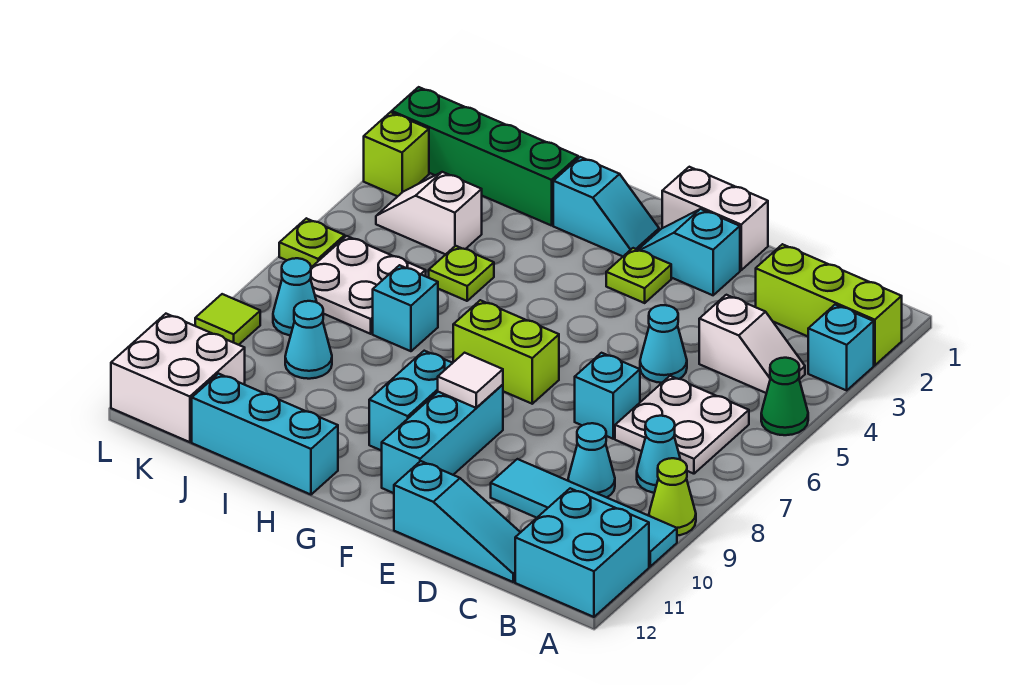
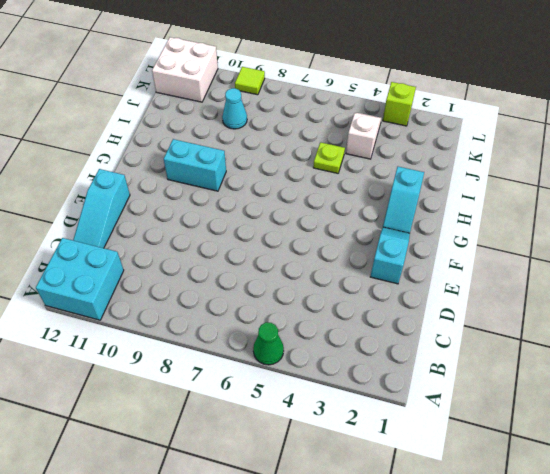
none -> lime 1x3 brick [756,244,902,365]
none -> cyan 1x1 brick [808,305,874,390]
none -> lime 1x1 cone [649,458,696,535]
none -> cyan 1x4 tile [491,459,677,567]

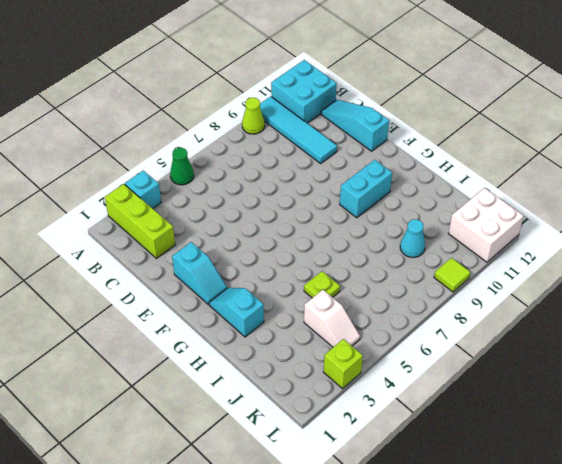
none -> white 1x2 slope [699,295,805,393]
none -> white 2x2 plate [615,376,749,474]
none -> cyan 1x1 cone [637,416,681,493]
none -> cyan 1x1 cone [568,423,615,498]

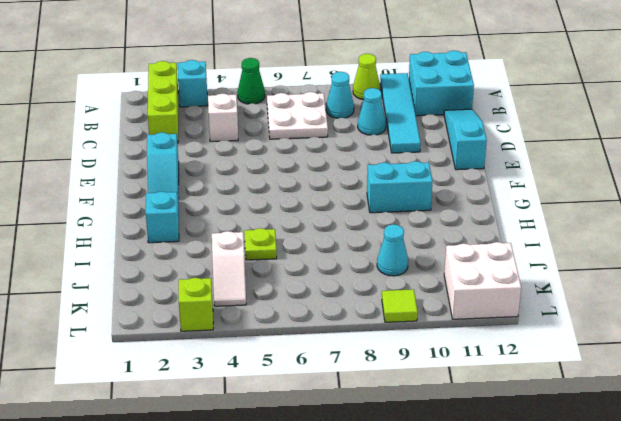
none -> cyan 1x1 cone [640,305,687,383]
none -> cyan 1x1 brick [575,353,640,439]
none -> white 1x2 brick [662,167,768,270]
none -> lime 1x1 plate [606,248,671,303]

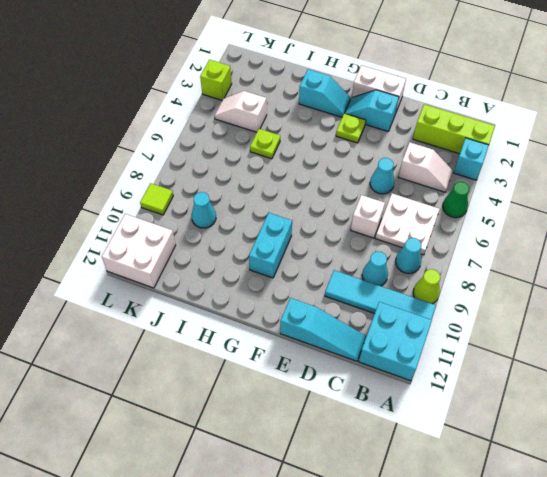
white 1x1 brick [351,195,385,238] -> cyan 1x1 brick [575,353,640,439]
none -> lime 1x2 brick [453,300,559,404]
none -> cyan 1x3 brick [382,385,503,493]
none -> cyan 1x3 brick [192,374,338,495]
none -> green 1x4 brick [392,87,578,226]

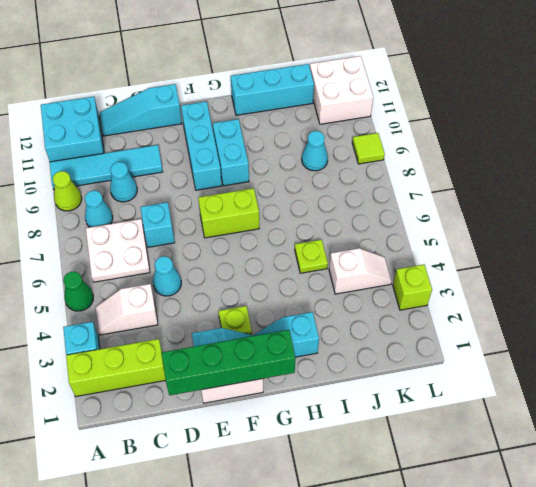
green 1x4 brick [161,330,296,395] -> green 1x4 brick moved to [392,87,578,226]
none -> cyan 1x1 brick [373,265,438,351]
none -> white 2x2 plate [310,236,426,334]
none -> cyan 1x1 cone [273,258,317,335]
none -> lime 1x1 plate [279,218,345,267]

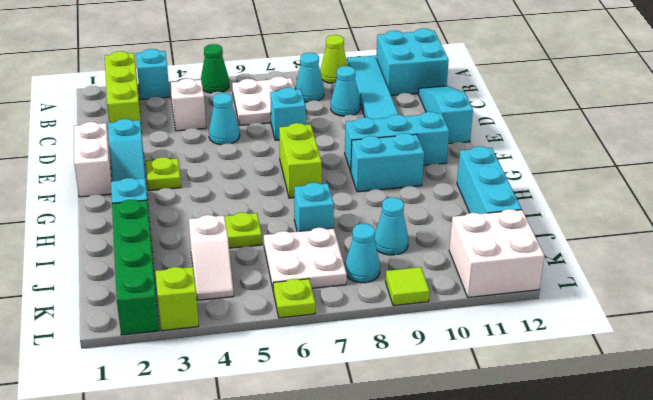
none -> white 1x1 tile [438,353,503,408]

